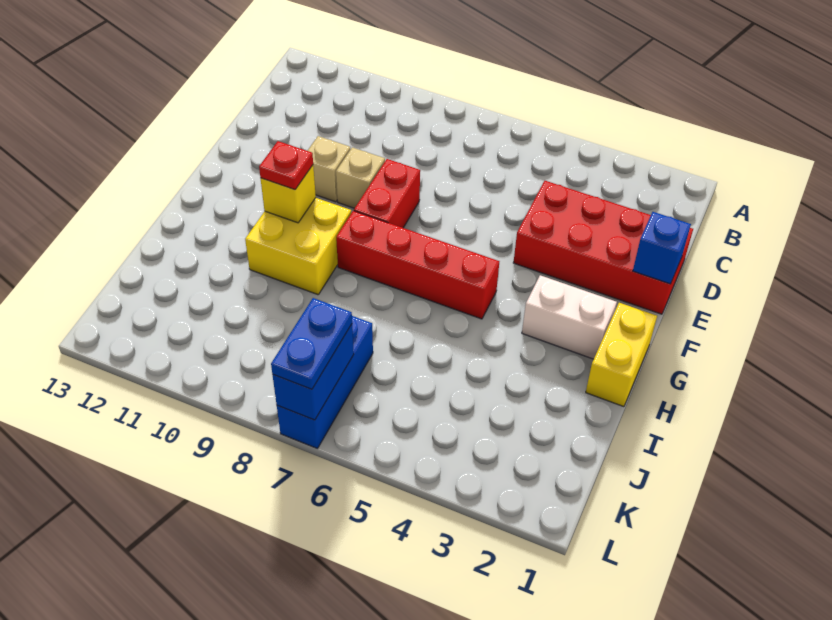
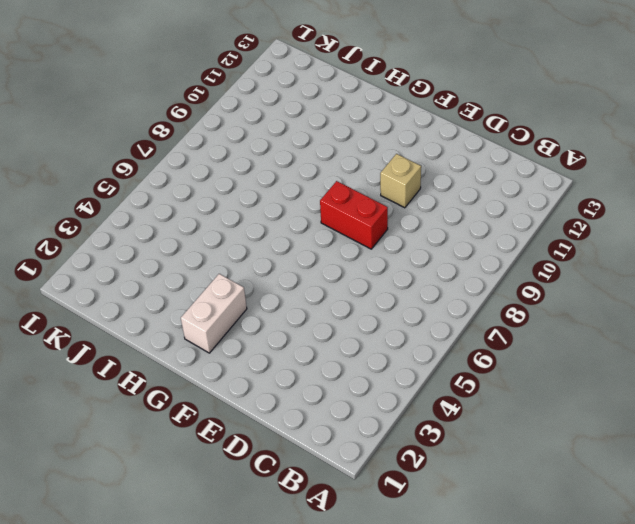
none -> red 2x4 brick [513,181,693,314]
none -> tan 1x1 brick [336,147,385,208]
none -> yellow 1x2 brick [586,303,657,407]

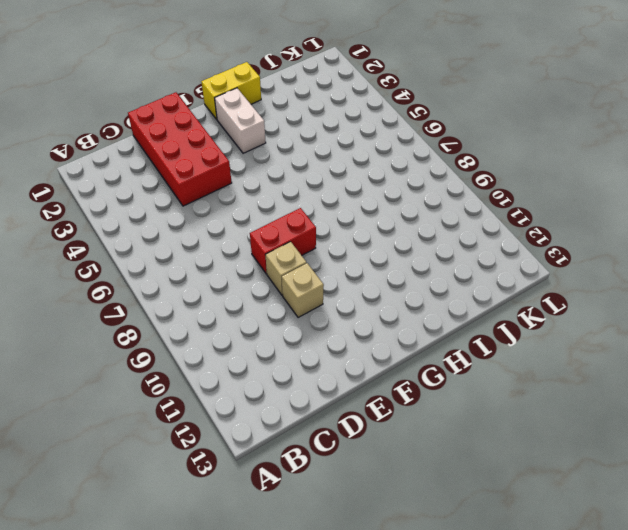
none -> red 1x4 brick [336,211,499,319]
none -> yellow 2x2 brick [245,198,351,295]
none -> blue 1x3 brick [277,316,373,449]

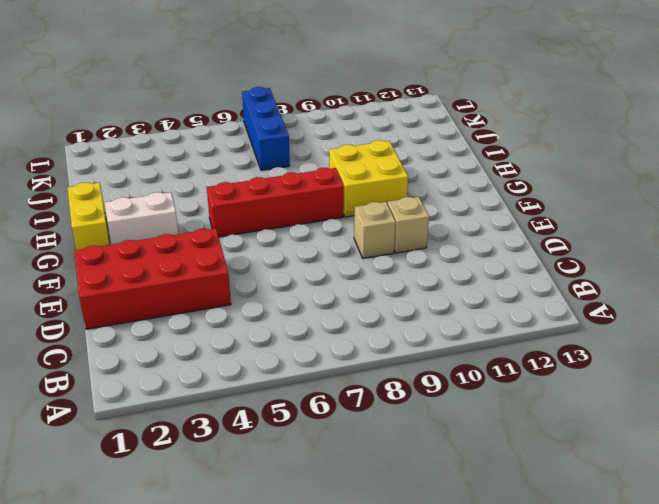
none -> red 1x2 brick [354,159,420,228]
none -> blue 1x1 brick [633,212,691,284]
none -> yellow 1x1 brick [261,165,316,223]

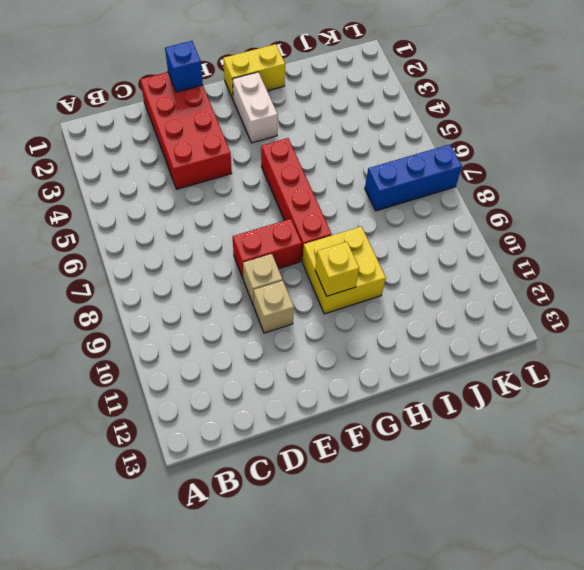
none -> blue 1x2 brick [273,324,354,420]
none -> red 1x1 plate [259,141,313,190]
none -> blue 1x2 plate [271,298,352,389]

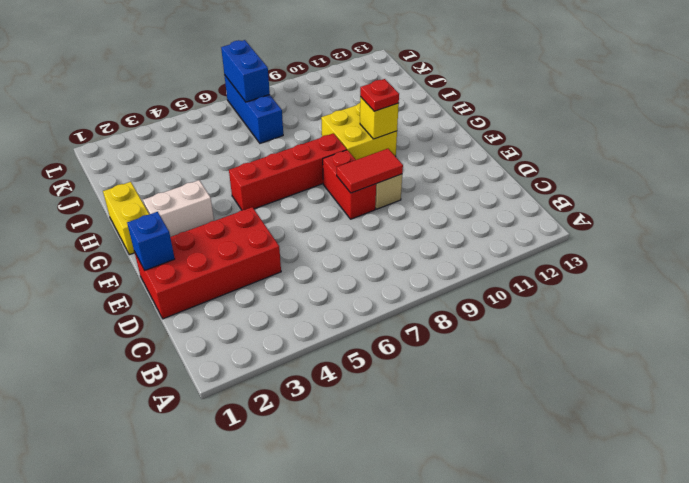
red 1x2 tile [337,149,403,193] -> none
none -> tan 1x1 brick [308,136,351,202]
none -> blue 1x2 plate [271,298,352,389]

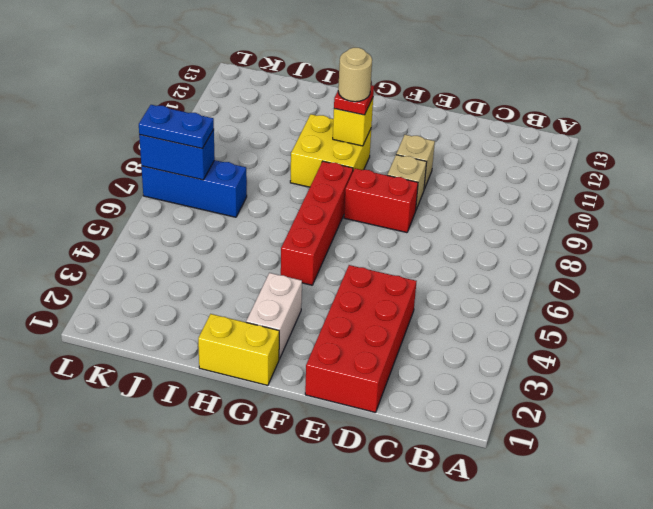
tan 1x1 round brick [338,48,372,102] -> none
none -> blue 1x1 brick [633,212,691,284]

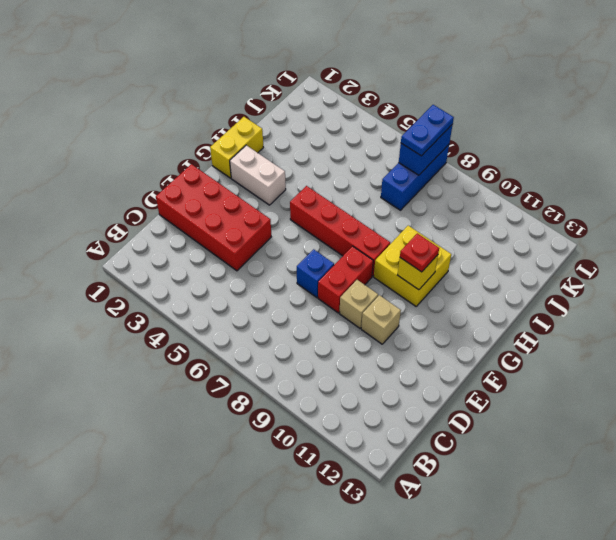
blue 1x1 brick [297,249,334,298] -> blue 1x1 brick moved to [633,212,691,284]

